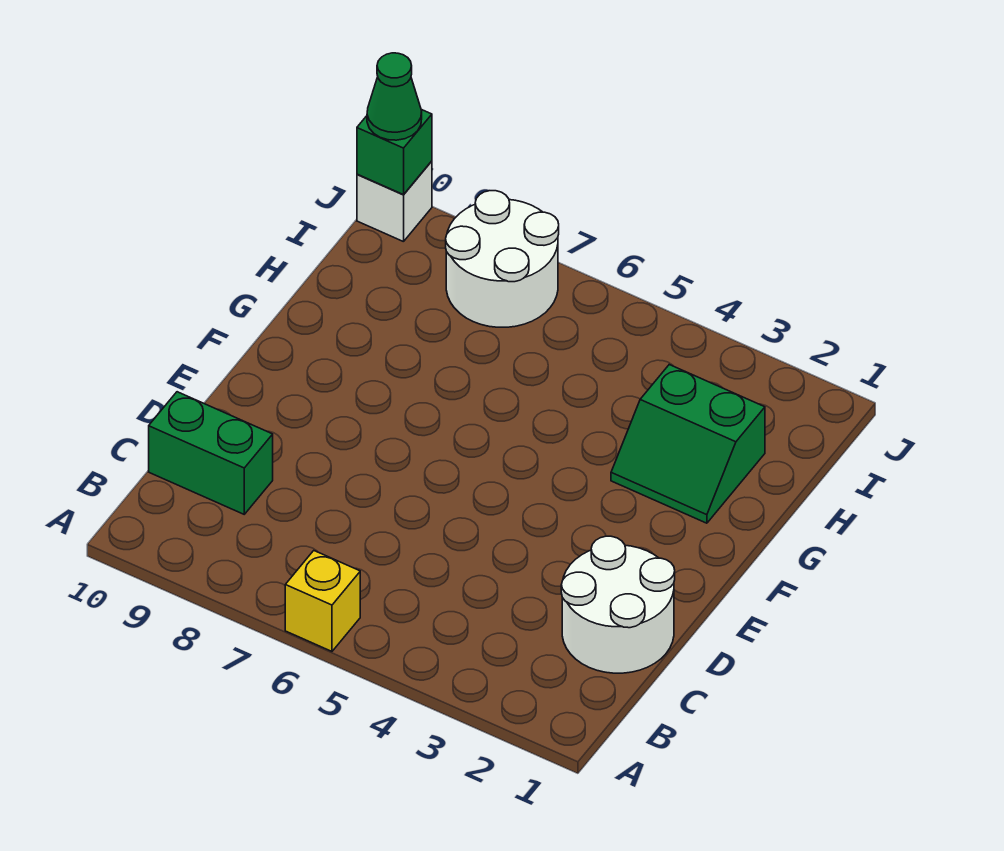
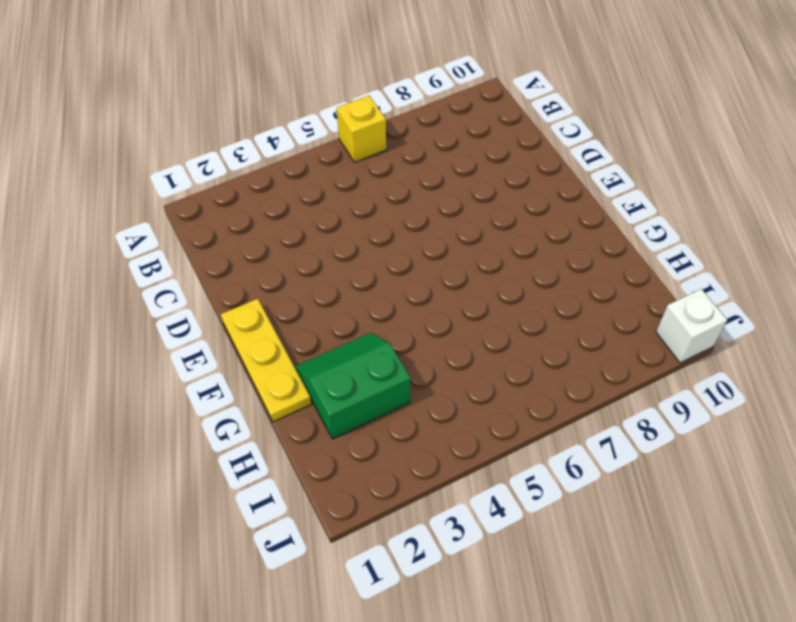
yellow 1x3 plate [221,299,311,422] -> none
none -> white 2x2 round brick [561,536,675,673]
none -> green 1x2 brick [149,392,273,514]

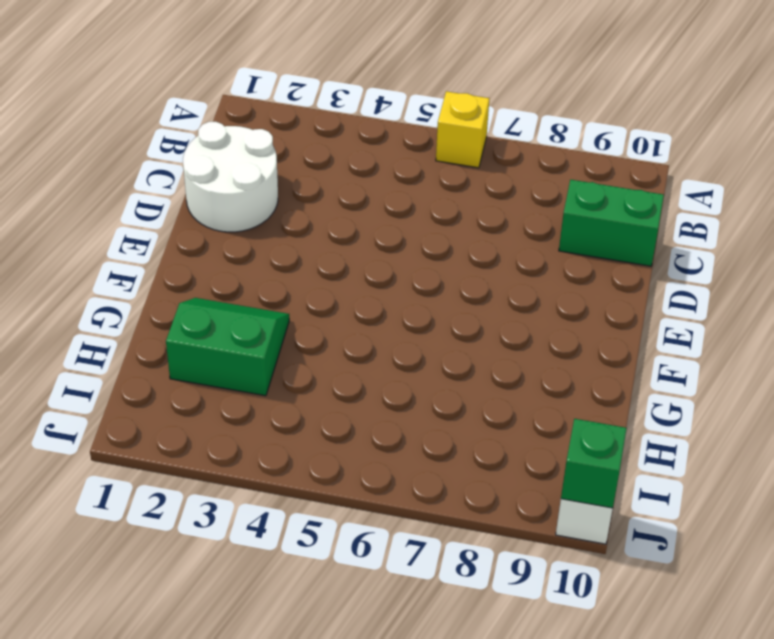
none -> white 2x2 round brick [446,191,559,327]
none -> green 1x1 cone [367,53,422,140]

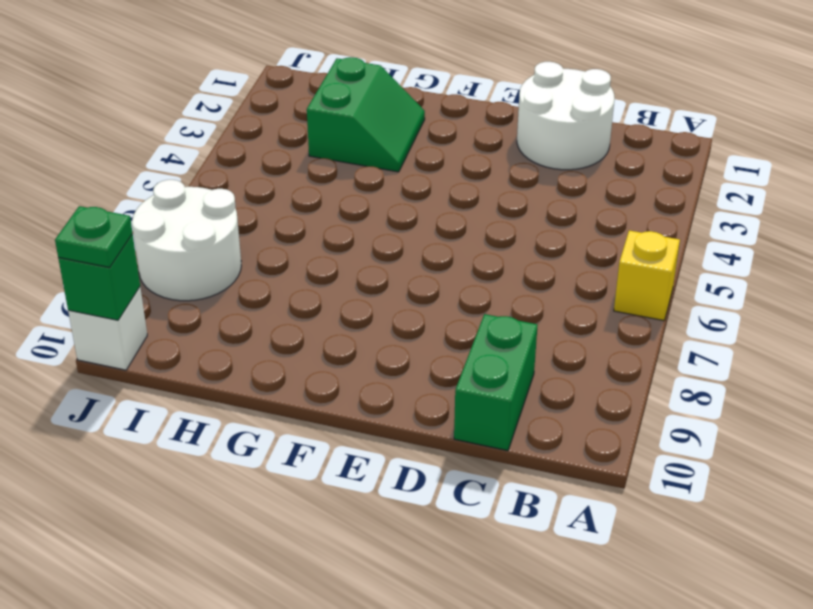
green 1x1 plate [55,206,133,268] -> green 1x1 cone [367,53,422,140]

